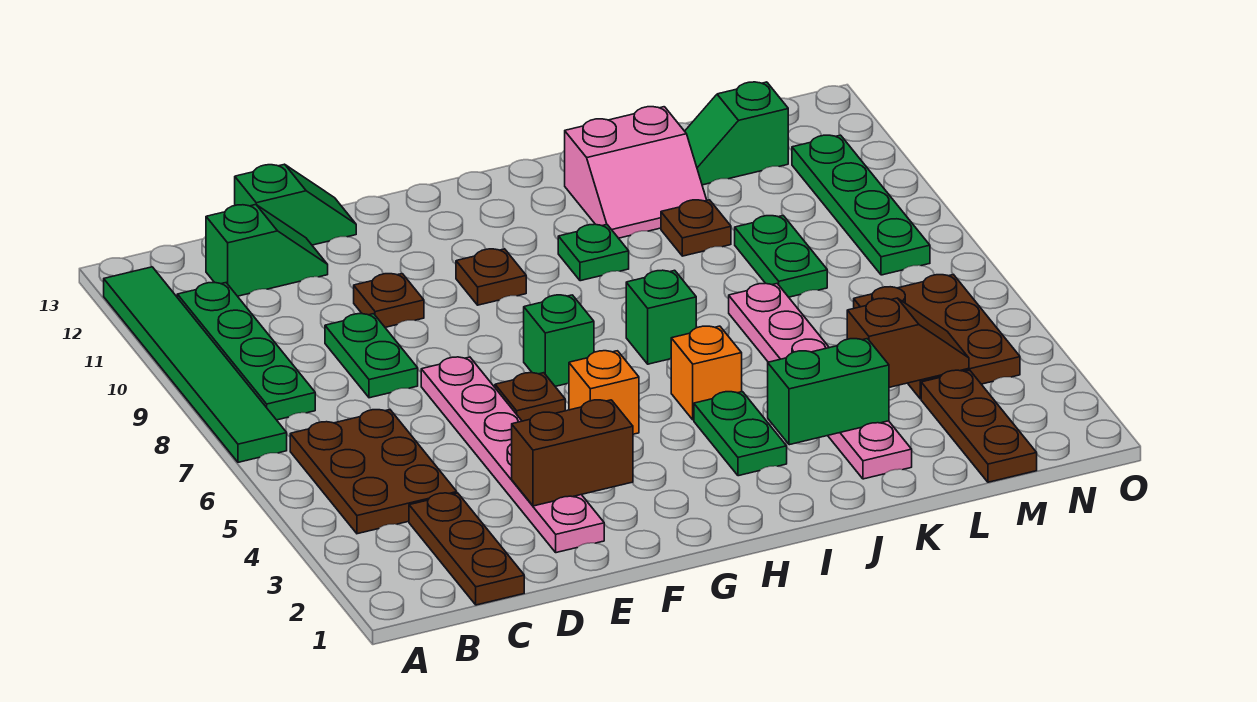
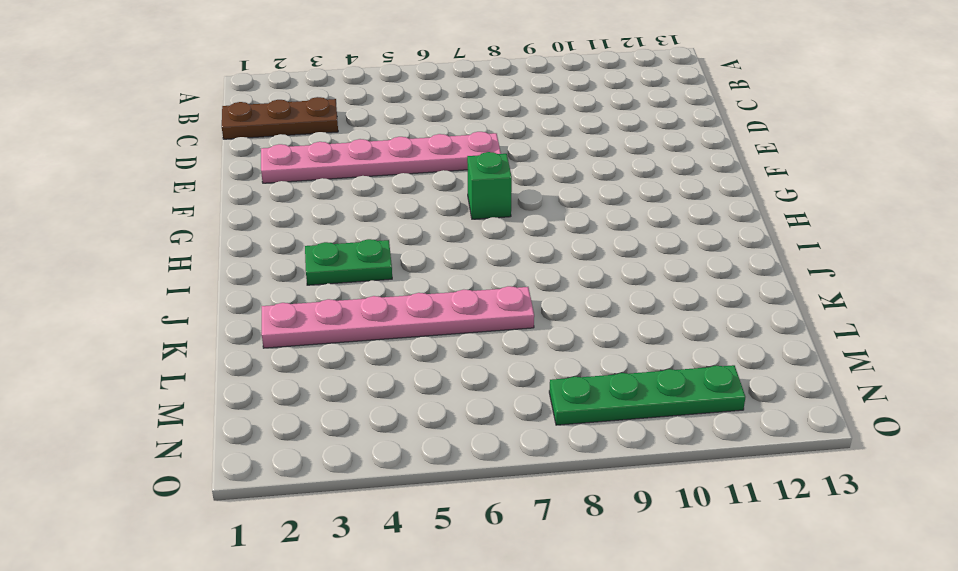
none -> green 1x6 tile [104,267,287,462]
none -> brown 2x3 plate [290,410,457,534]
none -> green 1x4 plate [177,283,315,420]

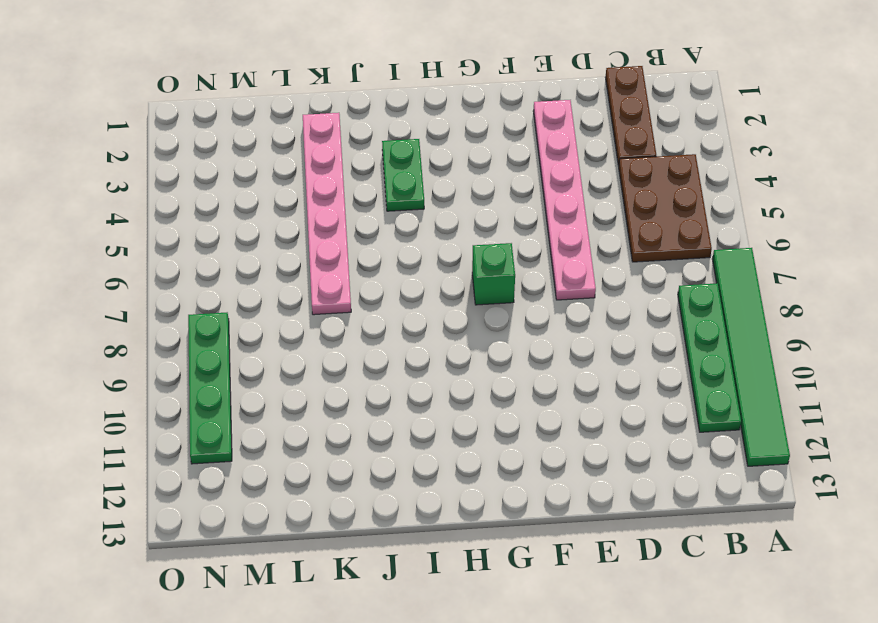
none -> green 1x2 slope [206,205,328,296]
none -> green 1x2 plate [325,314,418,398]
none -> green 1x2 slope [235,164,356,245]

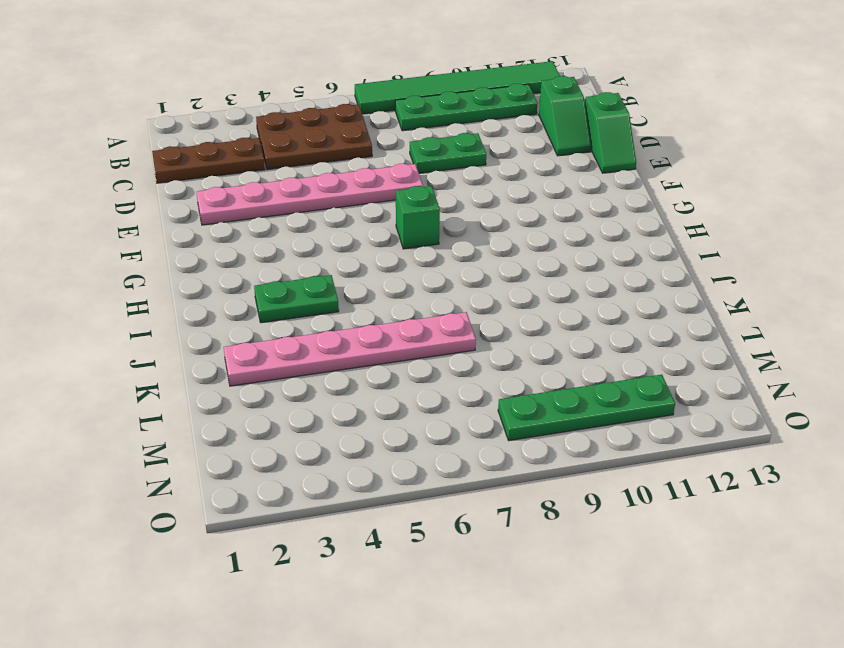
none -> brown 1x1 plate [354,274,424,327]
none -> brown 1x1 plate [495,373,565,421]
none -> orange 1x1 brick [569,351,639,434]

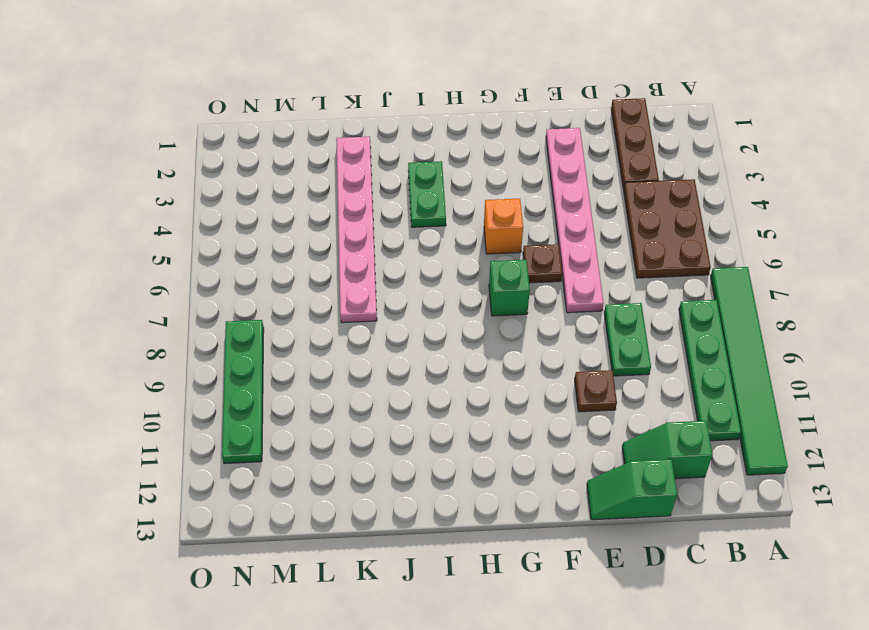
none -> brown 1x1 plate [456,249,526,305]
none -> orange 1x1 brick [671,326,742,420]
none -> green 1x1 brick [626,270,696,364]

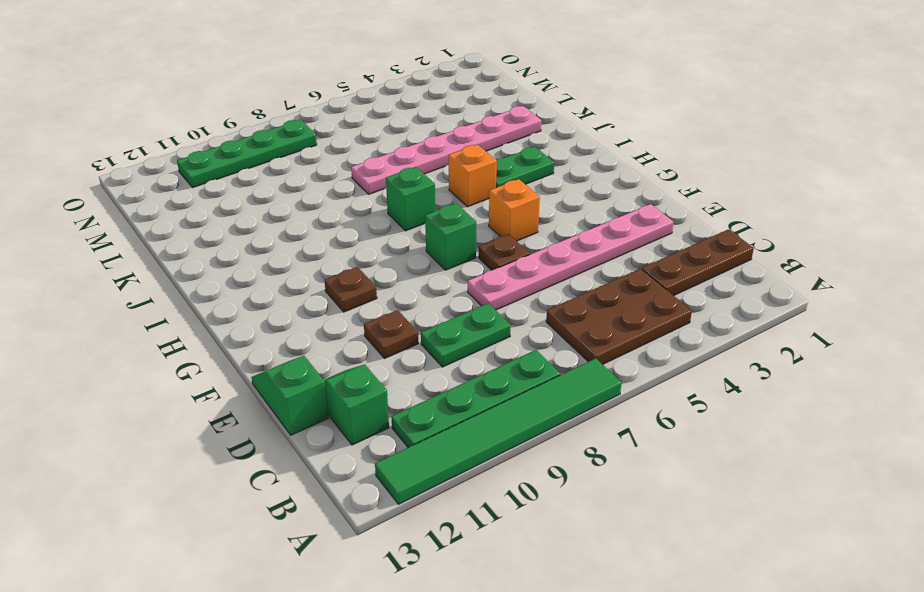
none -> green 1x1 plate [558,224,629,281]
none -> pink 2x2 slope [565,107,707,238]
none -> brown 1x1 plate [661,200,731,256]

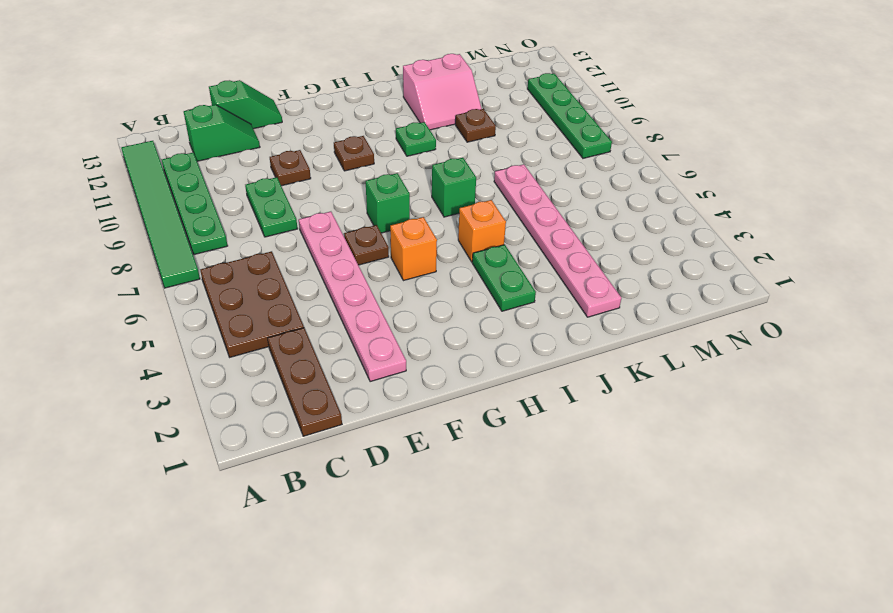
none -> green 1x2 plate [735,216,827,297]
none -> green 1x2 slope [685,82,788,185]
none -> brown 1x3 plate [921,370,1037,482]

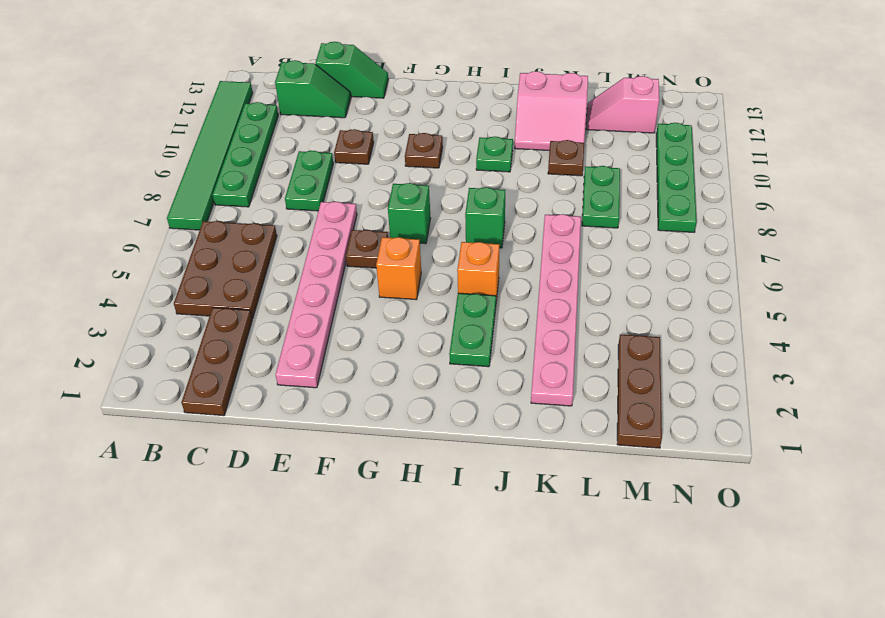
pink 1x2 slope [586,76,659,133] -> green 1x2 slope [685,82,788,185]
none -> brown 2x3 plate [854,275,1020,399]
none -> brown 1x2 brick [512,400,633,506]
none -> green 1x2 brick [768,339,889,445]

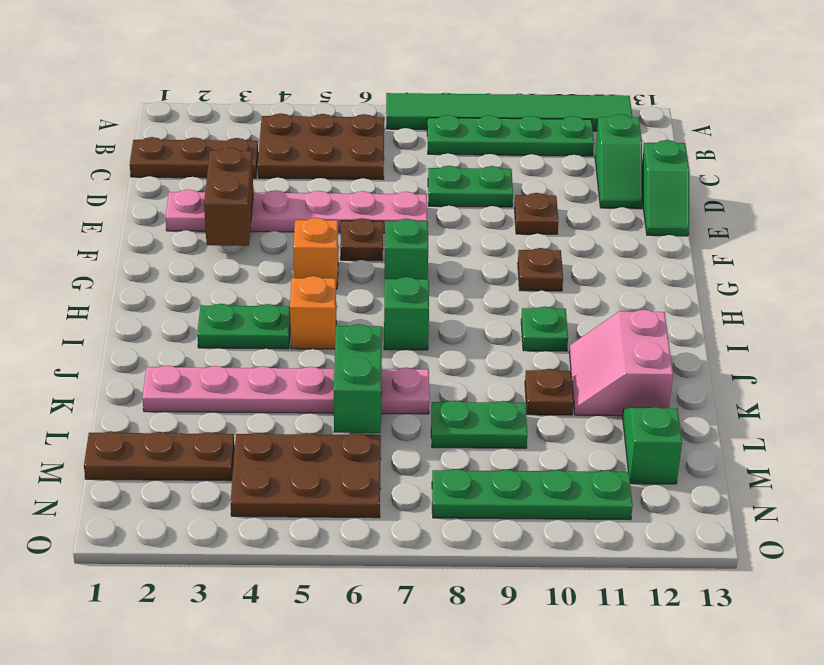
green 1x2 brick [334,324,382,433] -> green 1x2 brick moved to [768,339,889,445]
none -> brown 1x2 slope [847,298,969,387]

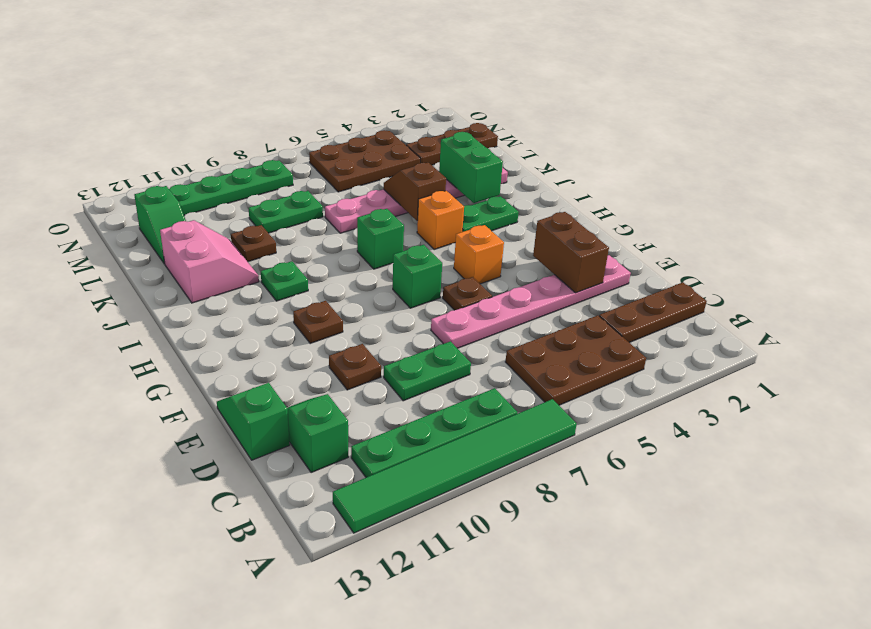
brown 1x2 slope [384,163,446,221] -> brown 1x2 slope moved to [847,298,969,387]

